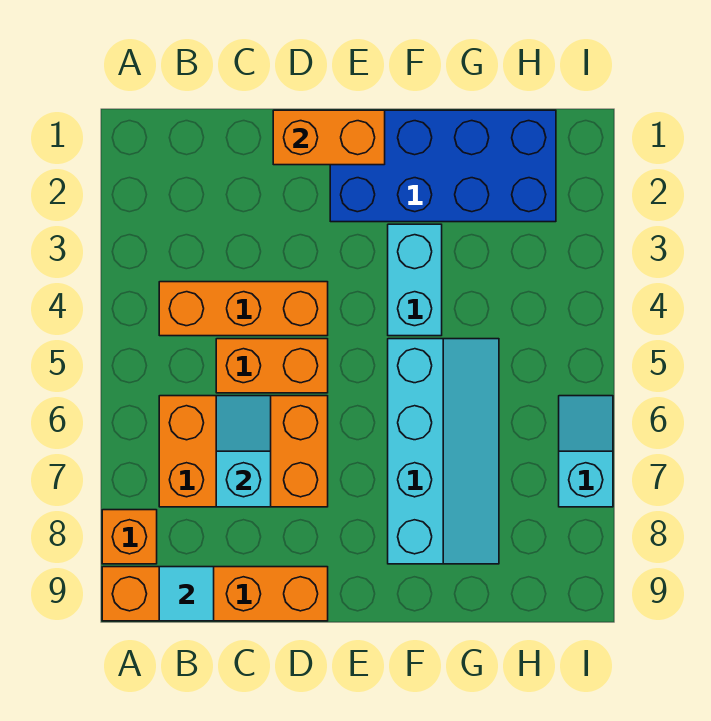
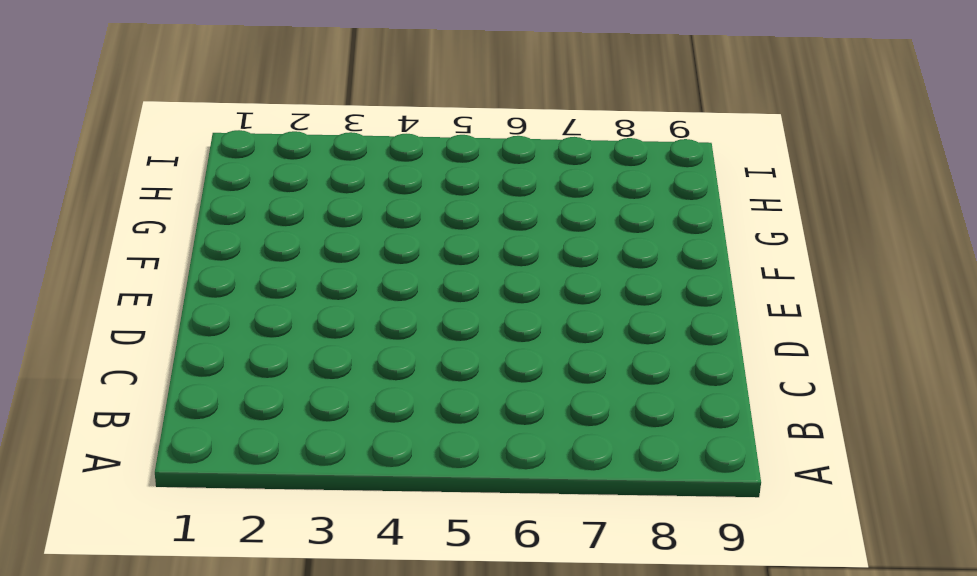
none -> orange 1x1 brick [102,510,157,564]
none -> orange 1x4 brick [102,567,328,621]
none -> orange 1x3 brick [159,282,328,336]

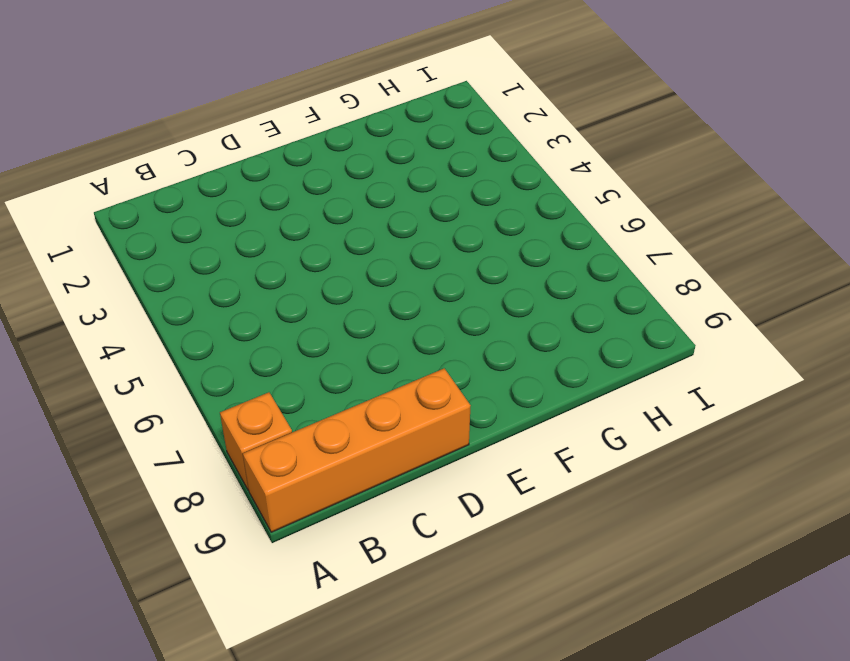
none -> orange 1x3 brick [159,282,328,336]
none -> orange 2x3 brick [159,396,328,507]
none -> orange 1x2 brick [216,339,328,393]

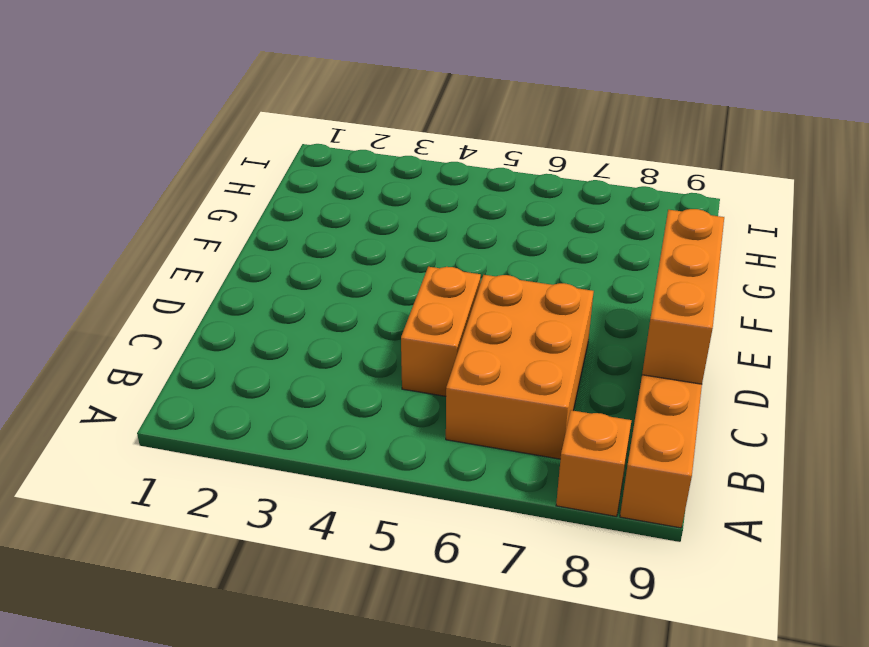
orange 1x3 brick [642,209,724,384] -> orange 1x3 brick moved to [159,282,328,336]
none -> blue 2x4 brick [330,110,556,222]
none -> cyan 1x2 brick [388,224,442,336]
none -> cyan 2x4 slope [388,339,499,564]

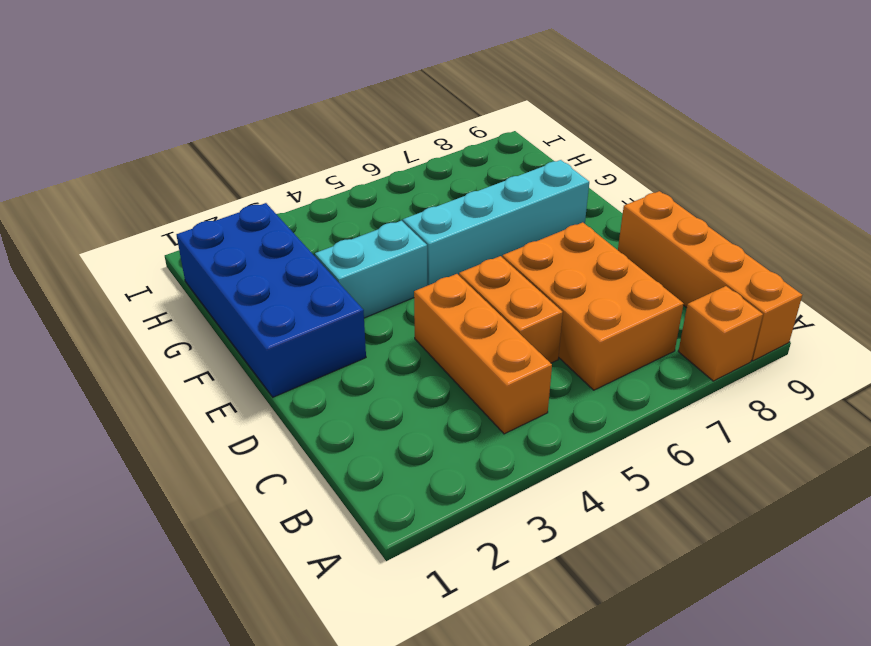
none -> cyan 1x2 slope [559,396,613,507]
none -> cyan 1x1 tile [159,567,214,621]
none -> cyan 1x2 slope [216,396,271,507]

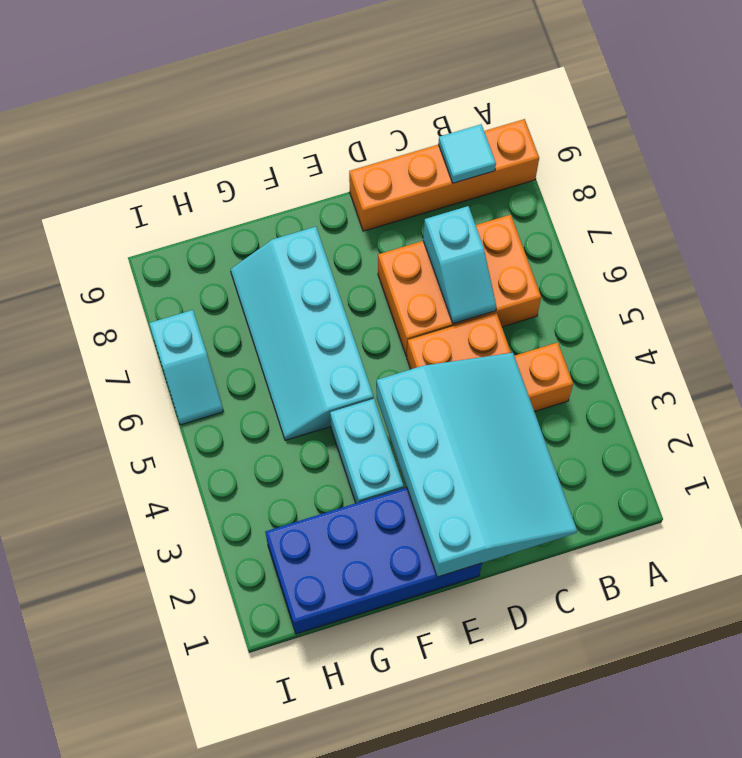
cyan 3x4 slope [377,353,577,577] -> orange 1x2 brick [273,110,385,165]
none -> orange 1x1 brick [102,510,157,564]

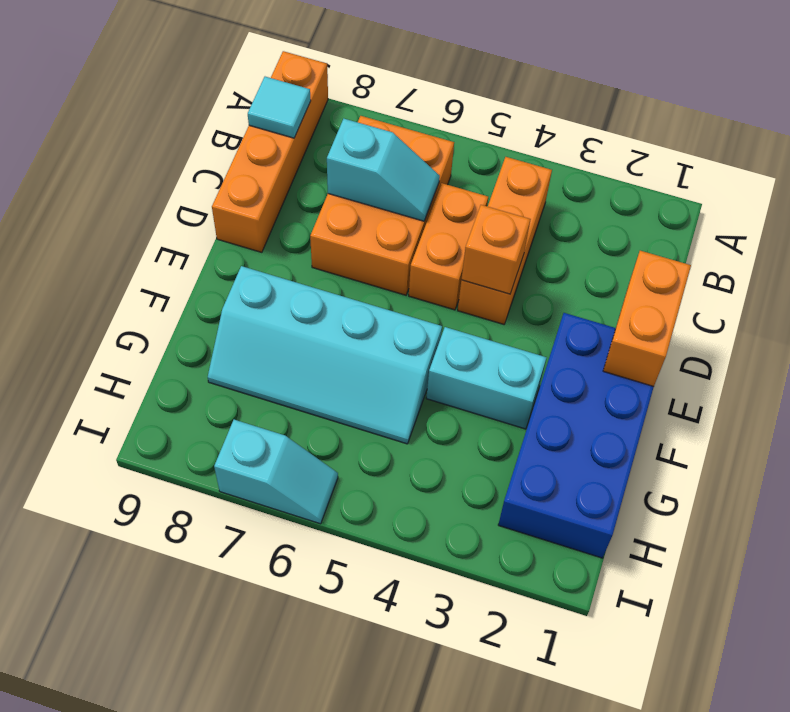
orange 1x1 brick [461,205,531,294] -> orange 1x1 brick moved to [102,510,157,564]

